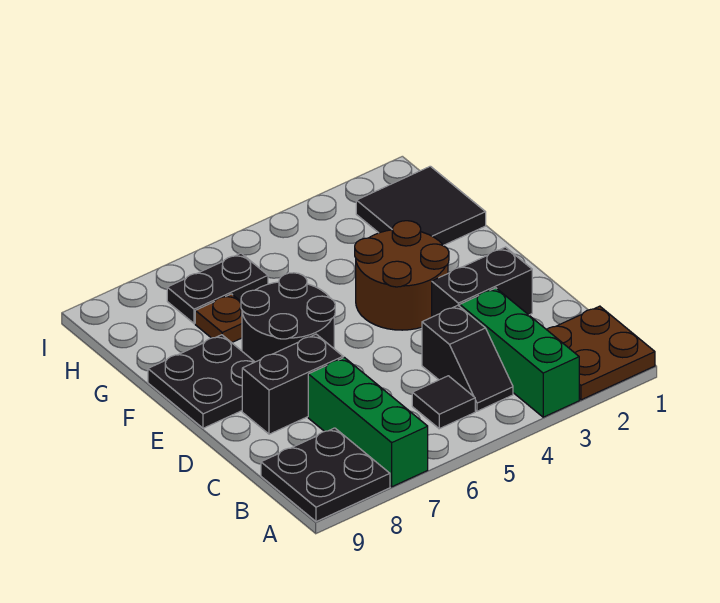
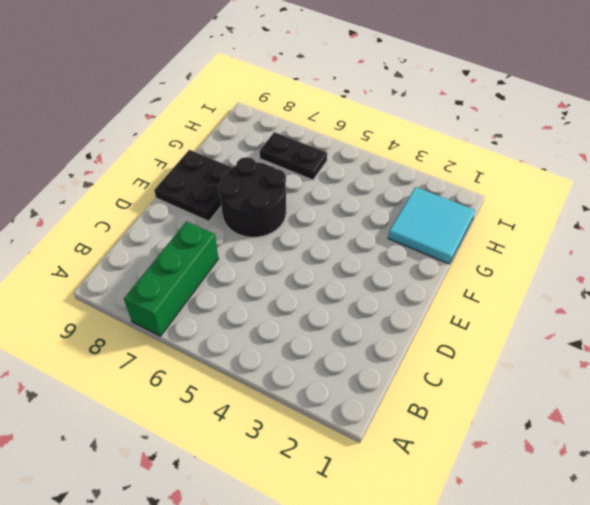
cyan 2x2 tile [388,187,475,264] -> black 2x2 tile [356,166,486,245]
none -> brown 2x2 plate [547,306,655,400]
none -> green 1x3 brick [460,288,579,417]
none -> black 2x2 plate [261,428,390,522]

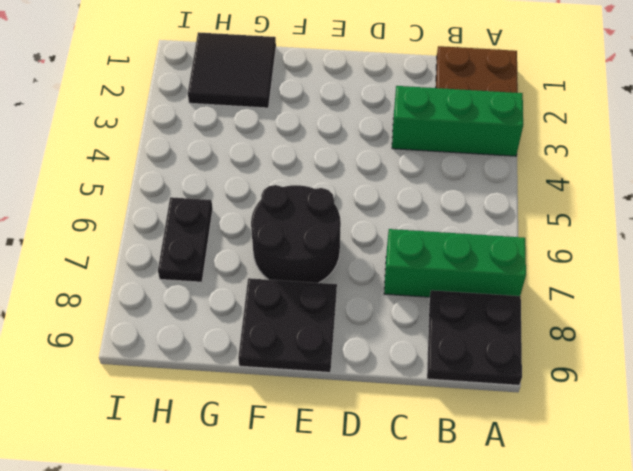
none -> black 1x2 slope [422,305,513,411]
none -> black 1x1 tile [412,376,475,429]
none -> black 1x2 brick [432,247,532,317]

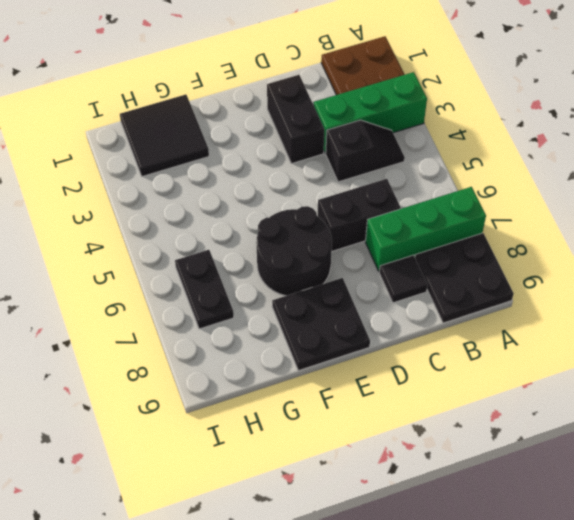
black 1x2 brick [318,179,401,252] -> black 1x2 brick turned to [242,334,343,434]
black 1x1 tile [379,255,427,303] -> black 1x1 tile moved to [412,376,475,429]
none -> brown 2x2 round brick [355,221,449,330]
none -> brown 1x1 plate [195,294,242,343]

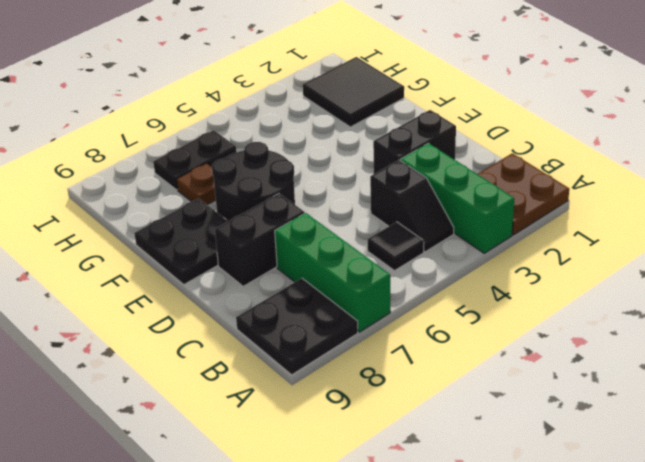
none -> brown 2x2 round brick [355,221,449,330]

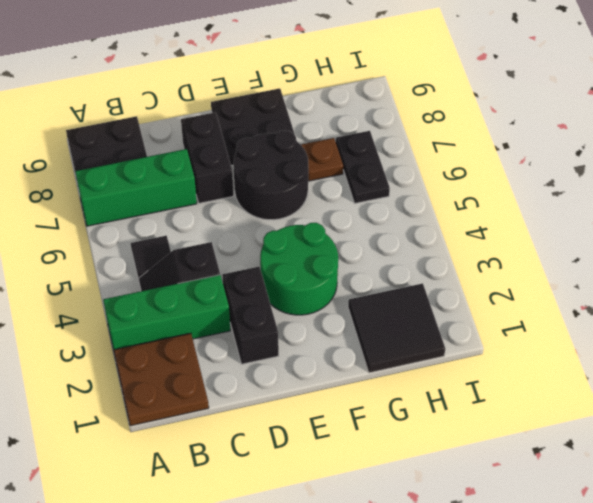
green 2x2 round brick [260,223,338,315] -> brown 2x2 round brick [355,221,449,330]

